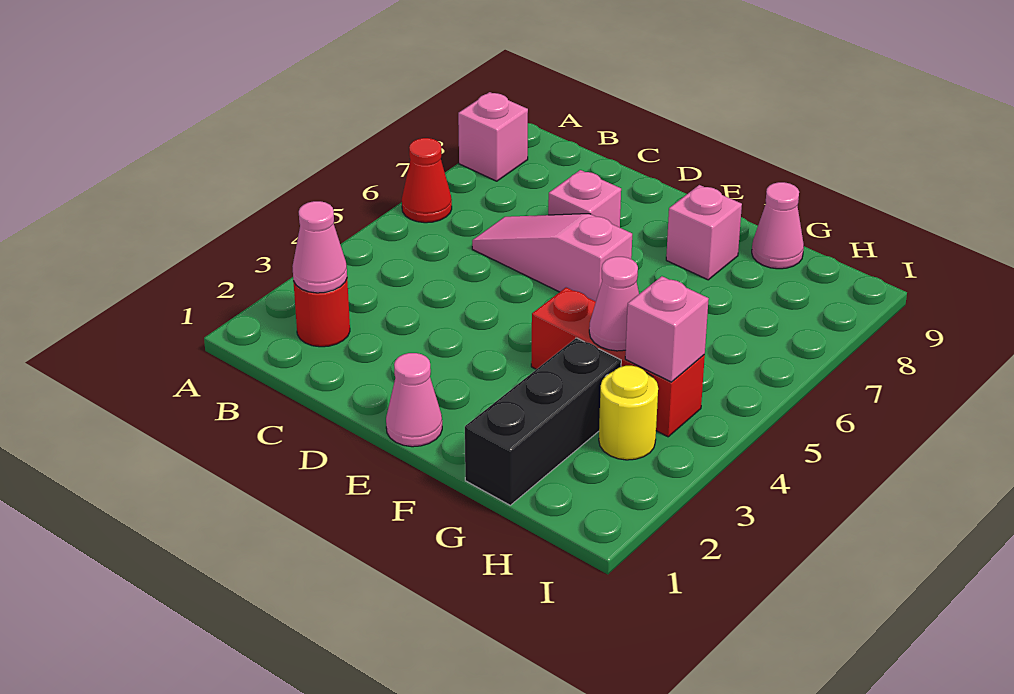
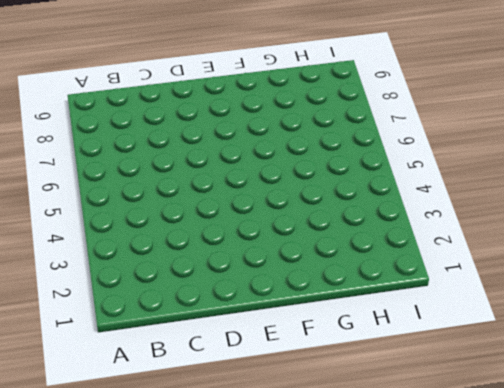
none -> red 1x1 cone [402,138,452,223]
none -> pink 1x1 brick [458,92,528,181]
none -> red 1x1 round brick [293,279,350,347]

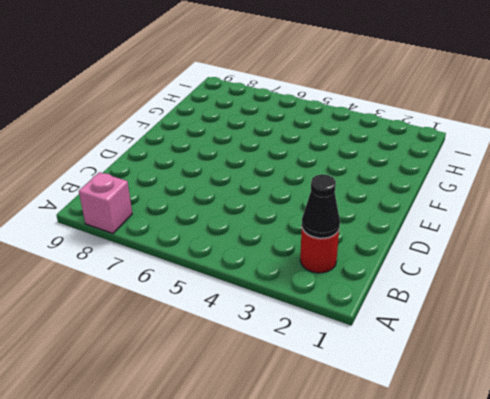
black 1x1 cone [302,174,340,238] -> pink 1x1 cone [292,201,347,293]
none -> red 1x1 cone [402,138,452,223]
none -> pink 1x3 slope [472,214,632,302]
none -> pink 1x1 brick [548,170,621,227]

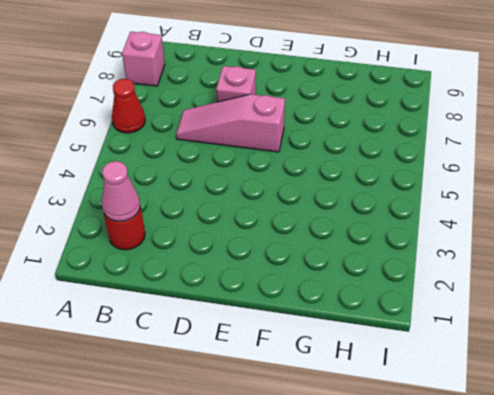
none -> pink 1x1 cone [386,353,442,447]
none -> red 1x3 brick [531,287,705,437]
none -> pink 1x1 brick [666,185,742,280]

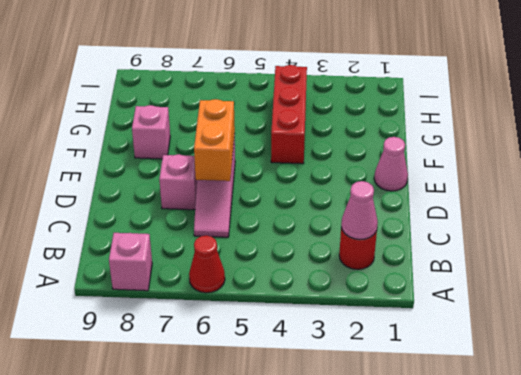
orange 1x2 brick [194,99,235,181] -> none
none -> black 1x3 brick [465,338,621,505]
none -> pink 1x1 cone [752,182,804,269]
none -> yellow 1x1 round brick [599,366,658,460]

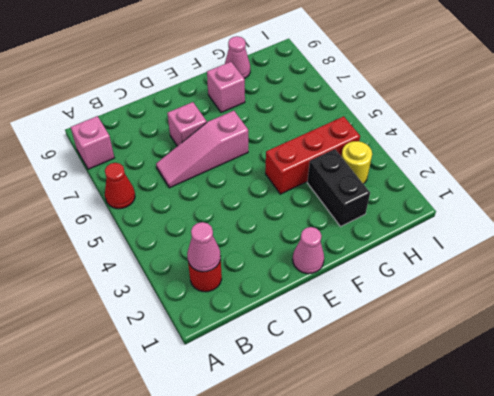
black 1x2 brick [307,149,370,226] -> black 1x3 brick [465,338,621,505]
none -> pink 1x1 cone [589,257,639,351]
none -> pink 1x1 brick [625,276,709,382]

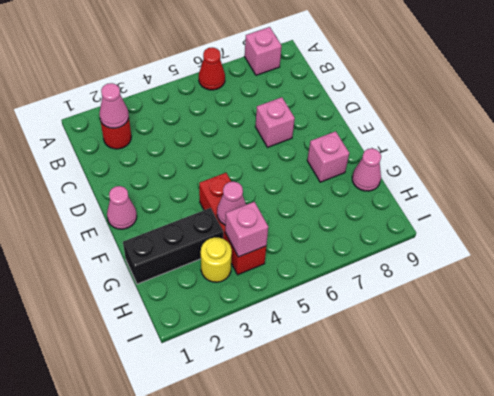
none -> pink 1x3 slope [472,214,632,302]

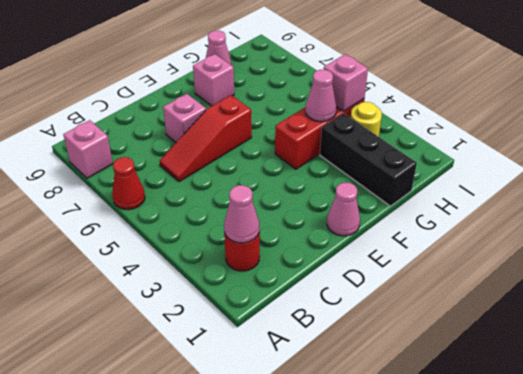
red 1x3 slope [160,95,252,181] -> pink 1x3 slope [472,214,632,302]

